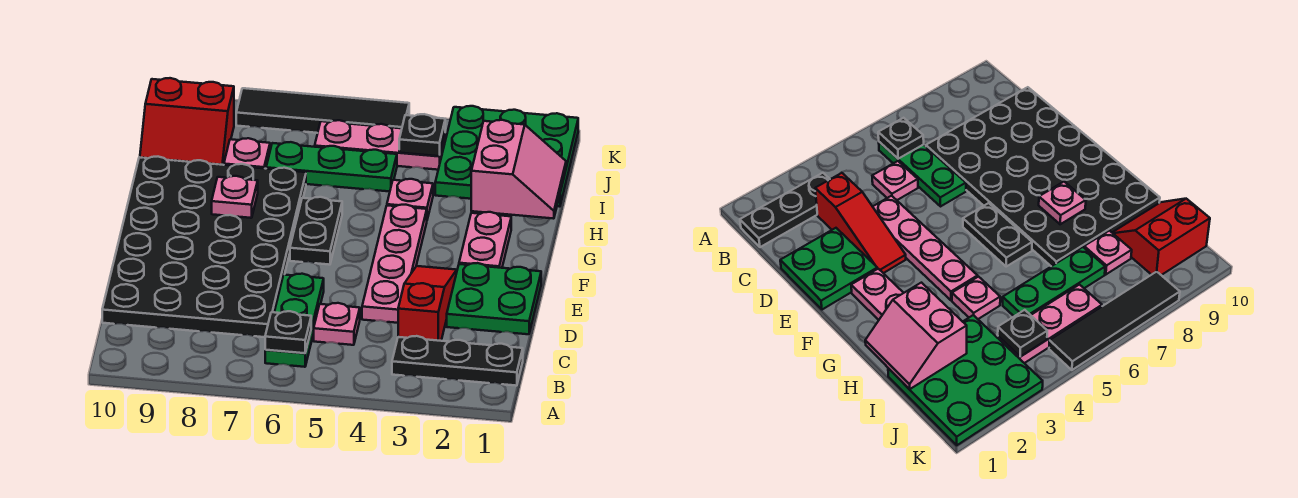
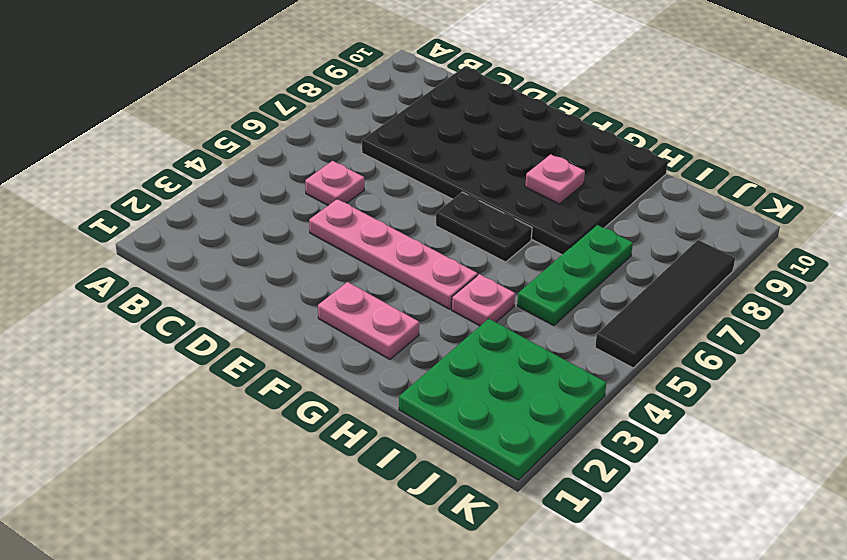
none -> black 1x3 plate [392,336,523,386]
none -> green 1x3 plate [265,274,324,367]
none -> red 1x3 slope [398,266,457,341]

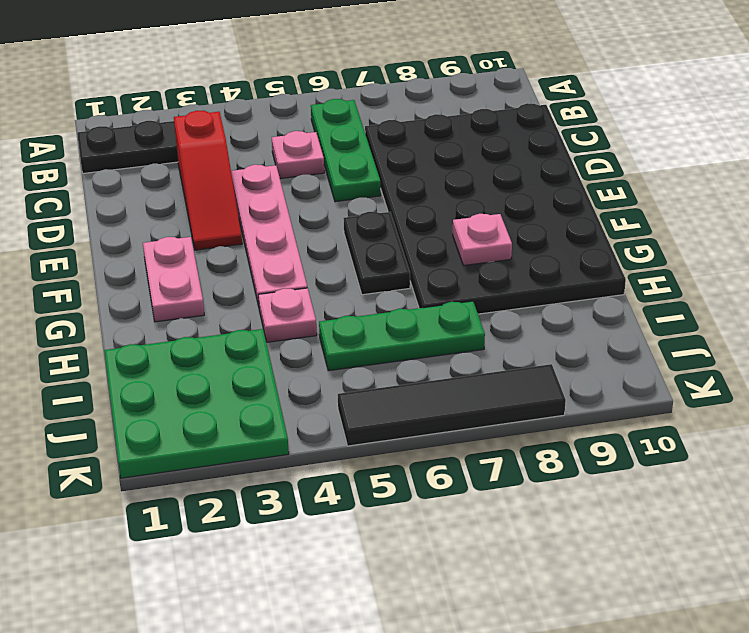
none -> green 2x2 plate [447,263,541,334]
none -> pink 1x1 plate [224,138,270,169]
none -> red 2x2 slope [140,78,234,165]

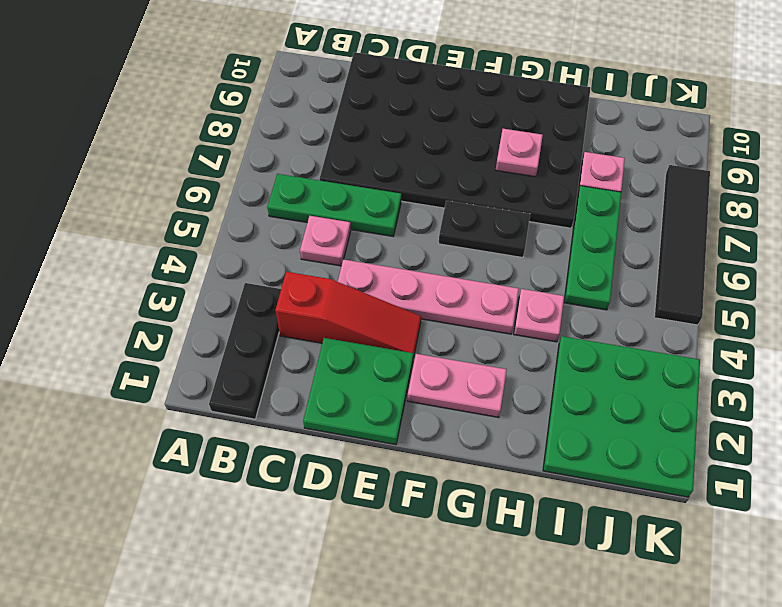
none -> red 2x2 slope [140,78,234,165]
none -> pink 1x3 plate [315,120,445,170]
none -> black 1x1 plate [265,311,311,353]

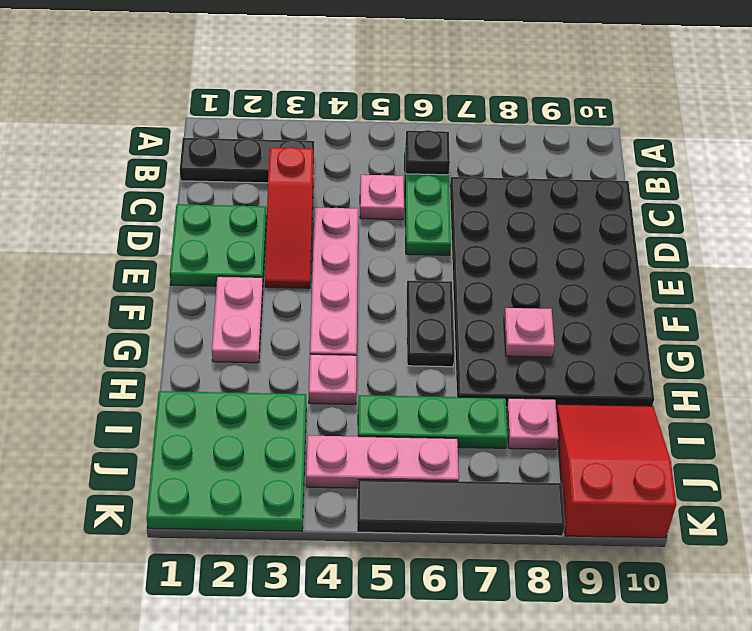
red 2x3 slope [556,404,676,538] -> red 2x2 slope [140,78,234,165]
none -> pink 2x2 slope [471,120,566,219]
none -> black 1x1 plate [399,114,445,156]

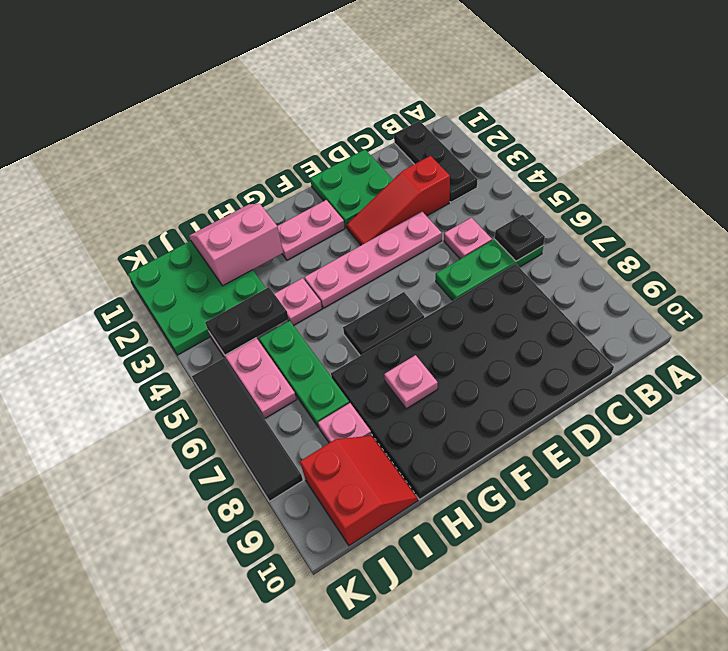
black 1x2 plate [205,287,289,355] -> black 1x1 plate [399,114,445,156]

